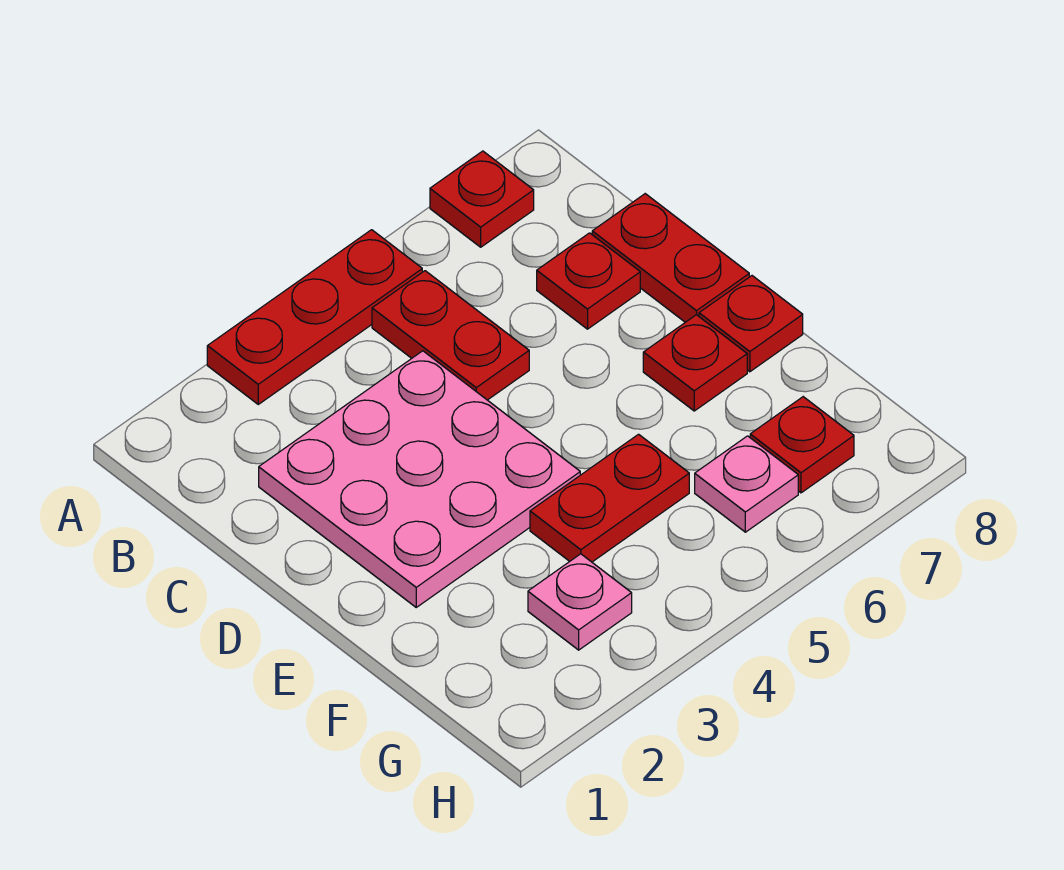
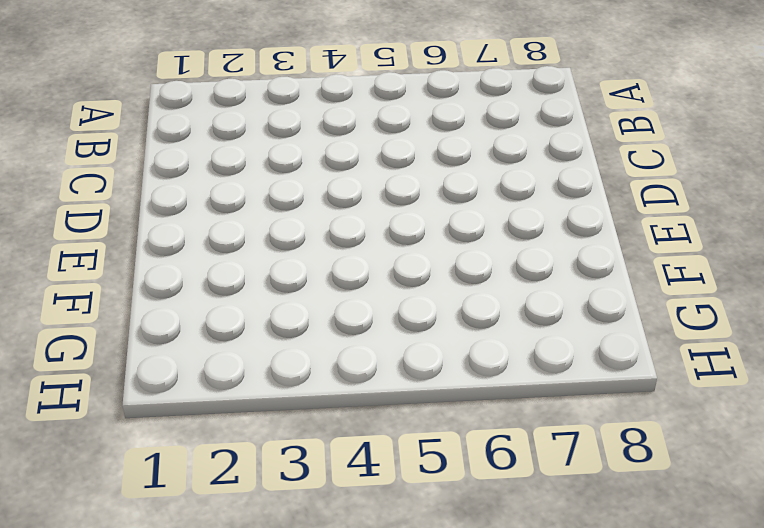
none -> red 1x3 plate [207,230,422,404]
none -> red 1x1 plate [430,151,534,247]
none -> red 1x2 plate [372,271,529,400]

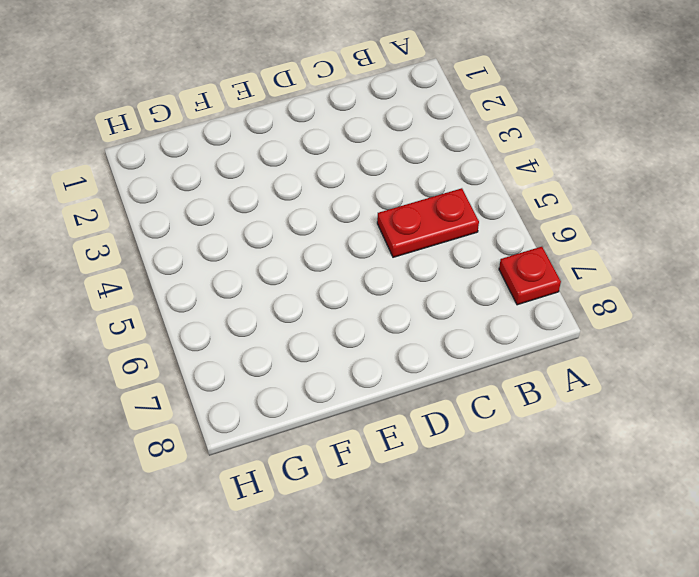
none -> red 1x3 plate [207,230,422,404]
none -> pink 3x3 plate [259,351,580,607]
none -> red 1x1 plate [537,233,640,329]

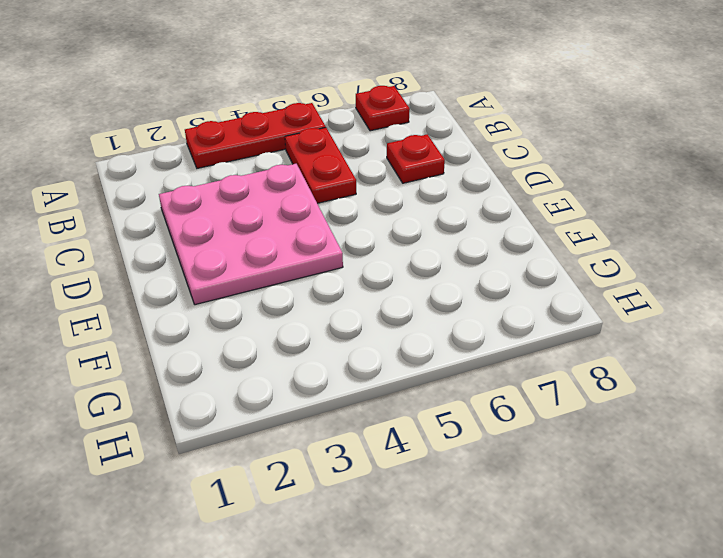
none -> red 1x2 plate [592,194,749,322]
none -> red 1x1 plate [643,315,747,411]
none -> red 1x1 plate [699,276,803,372]

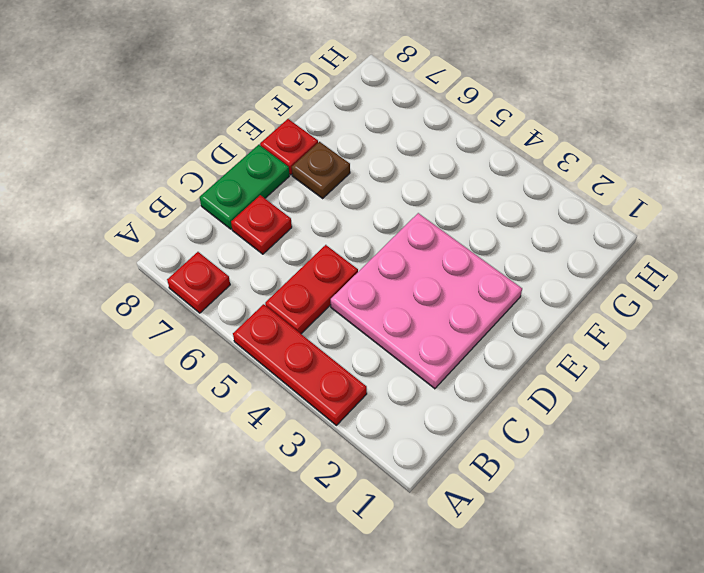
green 1x2 plate [200,145,289,229] -> red 1x2 plate [592,194,749,322]
brown 1x1 plate [292,142,350,198] -> red 1x1 plate [643,315,747,411]
none -> red 1x2 plate [530,434,689,562]
none -> pink 1x1 plate [528,554,632,650]
none -> pink 1x1 plate [695,436,798,532]

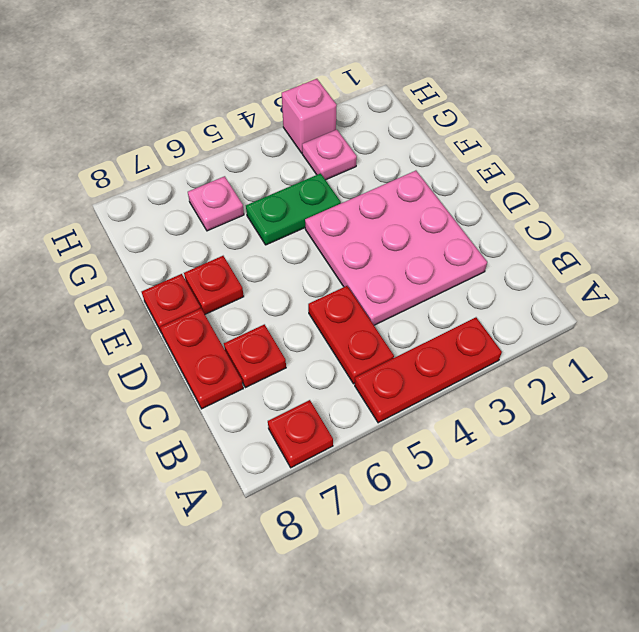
green 1x2 plate [246,173,341,245] -> red 1x2 plate [530,434,689,562]
pink 1x1 brick [282,79,337,153] -> none
none -> red 1x1 plate [750,397,854,493]

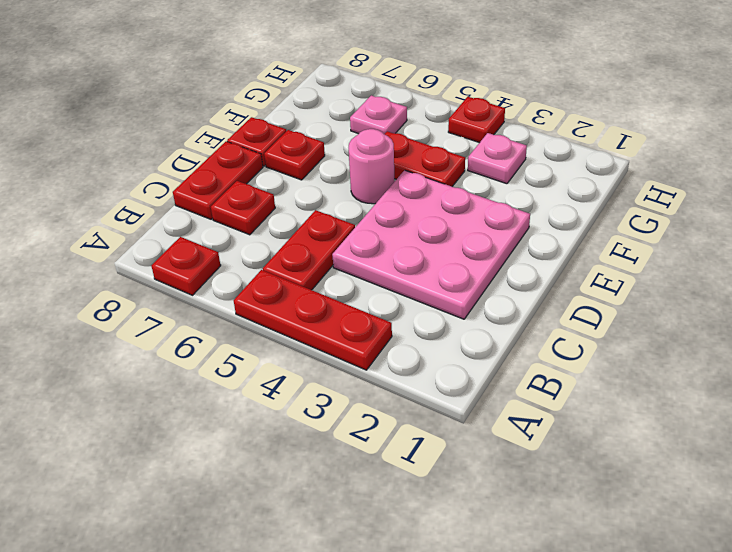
pink 1x1 round brick [348,129,395,204] -> none
red 1x1 plate [448,97,505,143] -> red 1x1 plate moved to [750,397,854,493]

